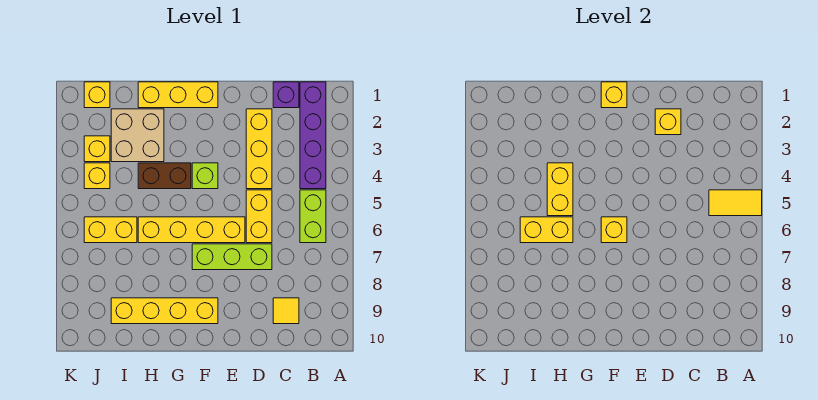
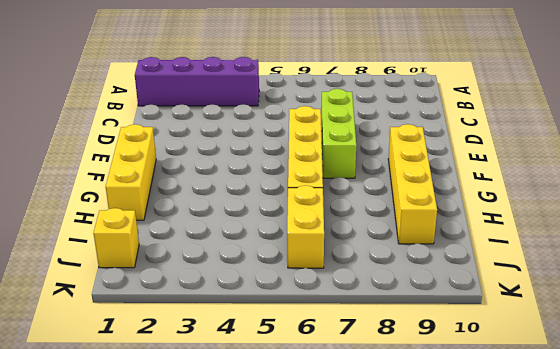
none -> lime 1x2 brick [300,190,326,243]
none -> purple 1x1 brick [273,82,299,108]
none -> yellow 1x1 tile [273,298,299,324]

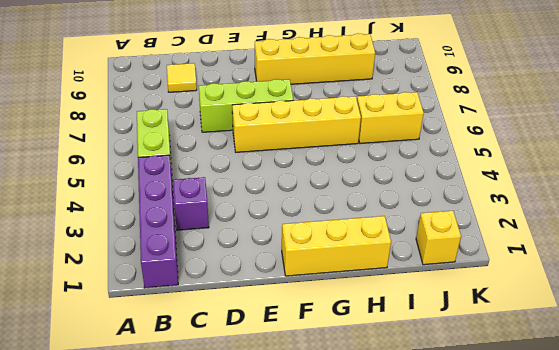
purple 1x1 brick [173,177,209,230] -> purple 1x1 brick moved to [273,82,299,108]
none -> yellow 1x3 brick [246,109,272,189]
none -> yellow 1x2 brick [246,190,272,243]
none -> lime 1x1 brick [192,163,218,189]

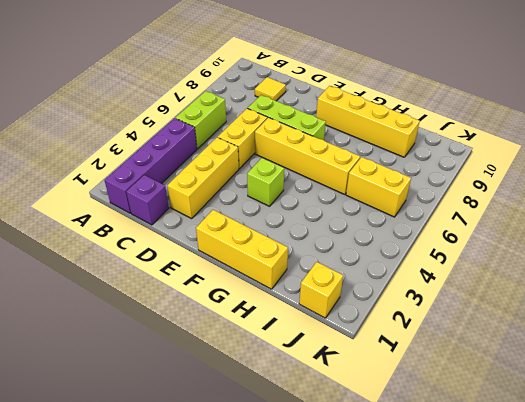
none -> brown 1x2 brick [138,163,191,189]
none -> tan 2x2 brick [111,109,164,162]
none -> yellow 1x1 brick [84,136,110,162]

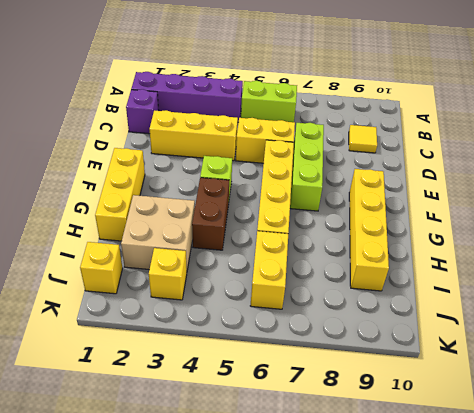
none -> yellow 1x1 brick [84,163,110,189]
none -> yellow 1x2 tile [709,190,762,216]
none -> yellow 1x1 brick [655,109,681,135]

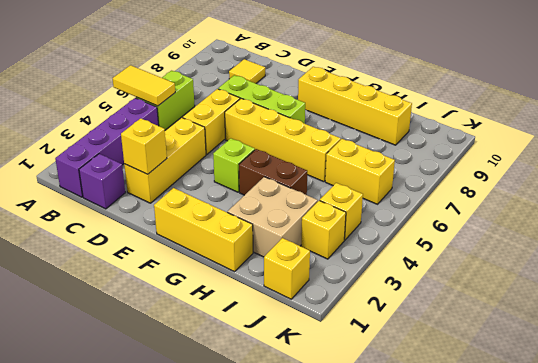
none -> yellow 1x1 brick [601,82,627,108]
none -> yellow 1x1 brick [601,217,627,243]
none -> yellow 1x2 brick [547,163,573,216]

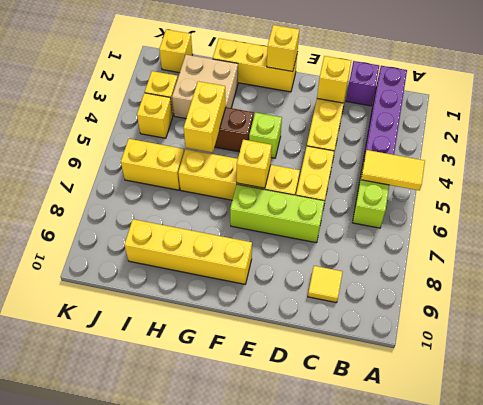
none -> yellow 1x2 brick [520,217,573,243]

